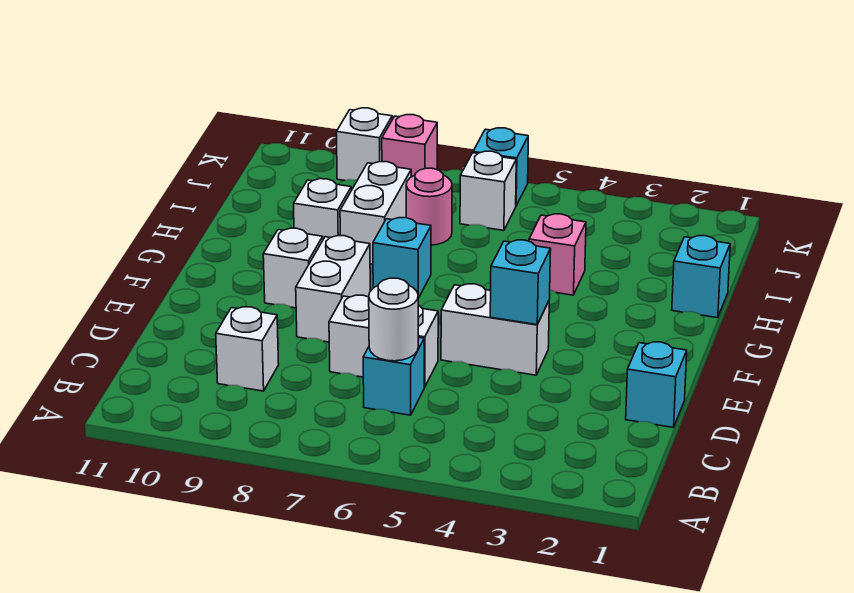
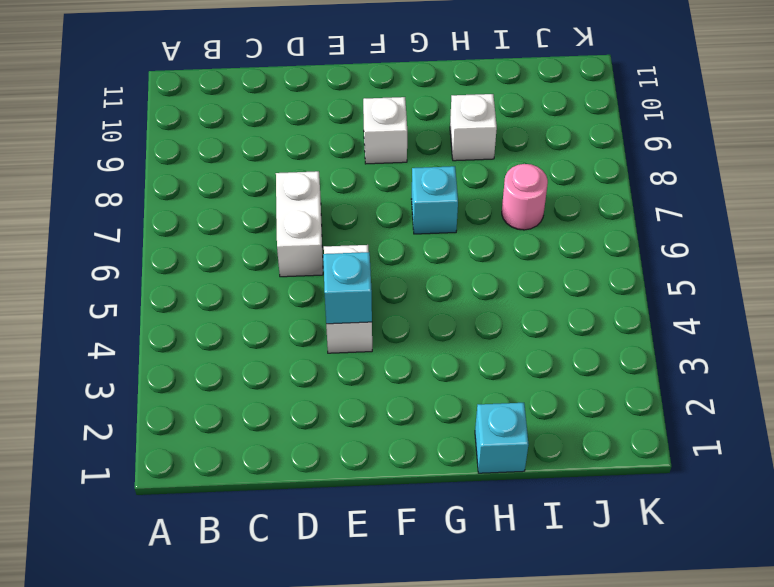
none -> cyan 1x1 brick [363,337,424,415]
none -> white 1x1 brick [216,307,279,391]
none -> cyan 1x1 brick [626,342,687,428]

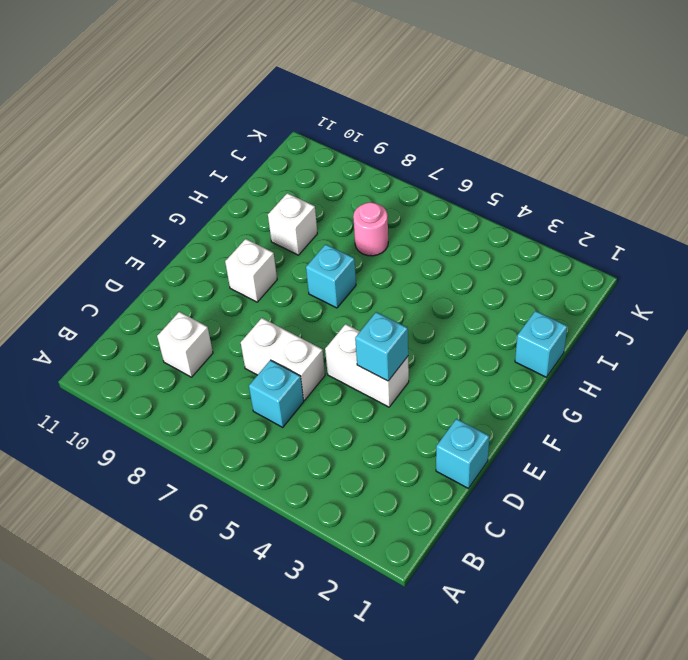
none -> white 1x2 brick [296,236,370,342]
none -> pink 1x1 brick [529,214,586,295]
none -> white 1x2 brick [340,162,411,264]

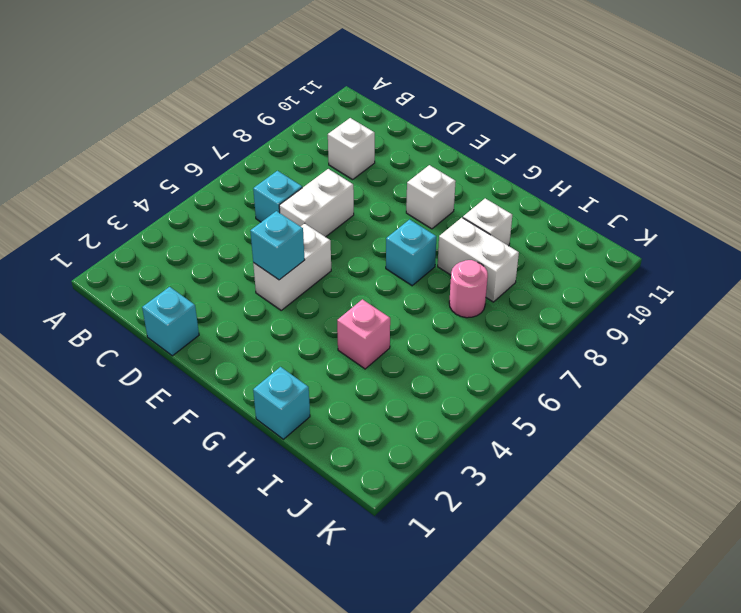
none -> white 1x2 brick [296,236,370,342]
none -> white 1x1 brick [460,151,516,230]
none -> cyan 1x1 brick [473,128,528,205]

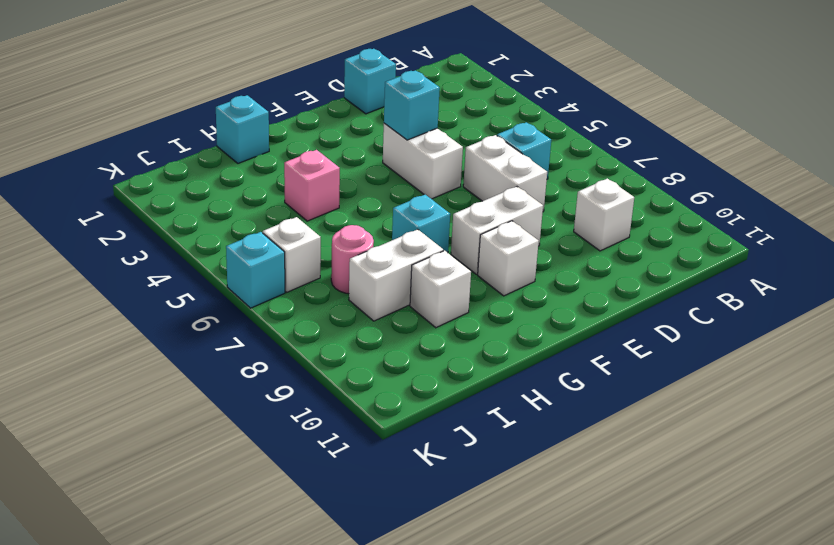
none -> pink 1x1 brick [382,115,437,177]
none -> white 1x1 brick [336,108,392,181]
none -> white 1x1 round brick [369,278,418,361]

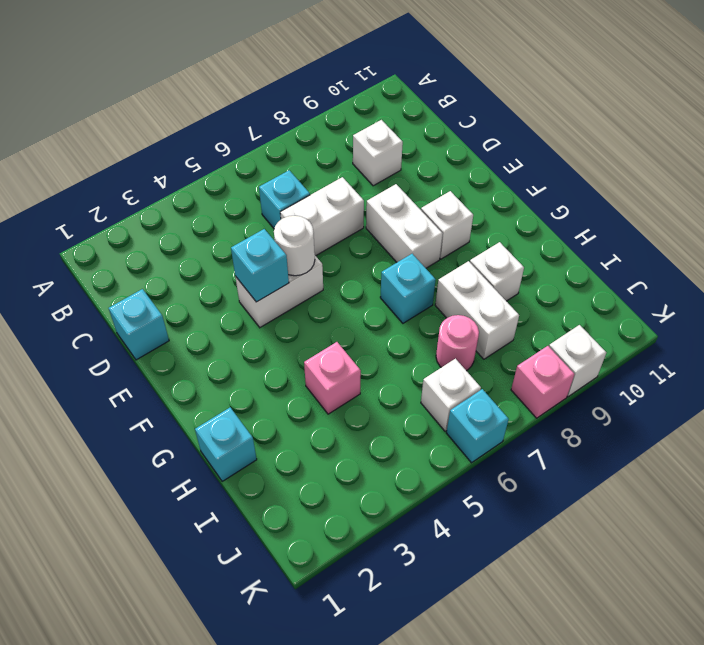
white 1x1 round brick [274,216,315,276] -> white 1x1 round brick moved to [369,278,418,361]

